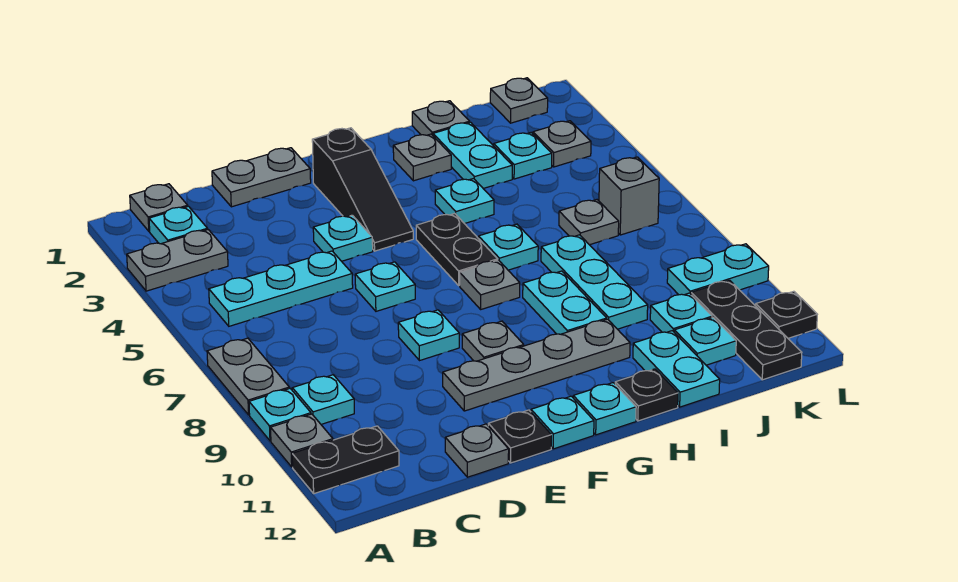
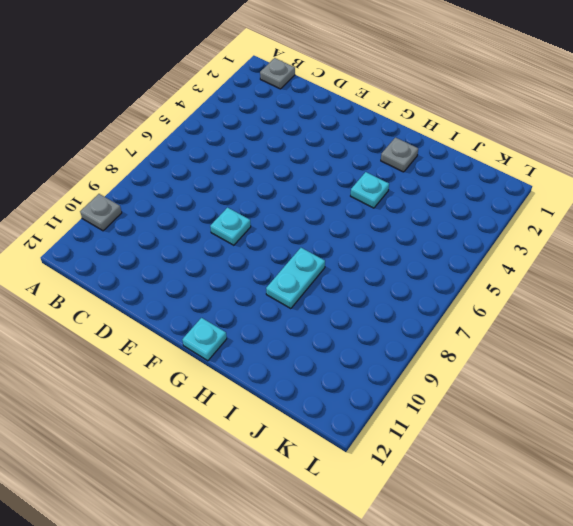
none -> grey 1x2 plate [127,230,228,291]
none -> grey 1x2 plate [207,338,289,415]
none -> cyan 1x1 plate [249,388,311,441]
none -> black 1x2 plate [292,426,399,494]

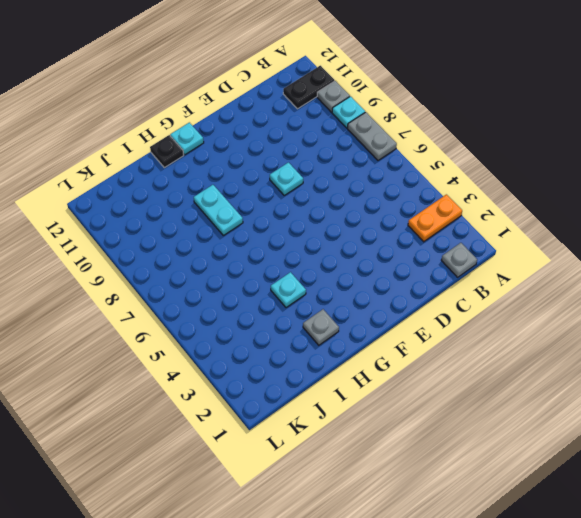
orange 1x2 plate [408,194,462,242] -> grey 1x2 plate [127,230,228,291]
none -> cyan 1x1 plate [149,206,207,244]
none -> cyan 1x3 plate [209,251,353,326]
none -> cyan 1x1 plate [292,375,354,424]
none -> grey 1x2 plate [212,148,311,207]

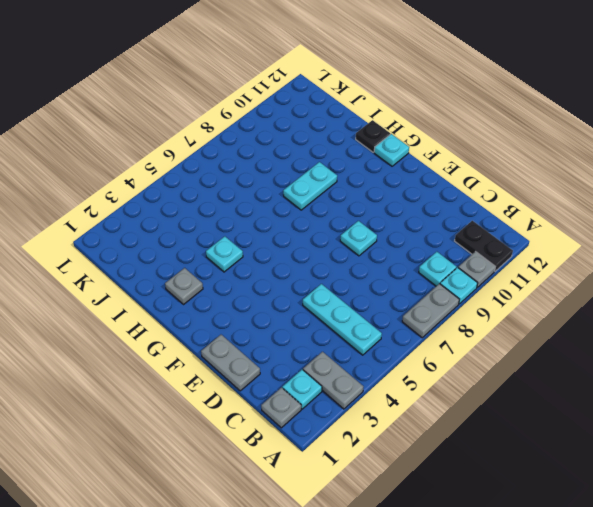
none -> grey 1x1 plate [445,424,509,477]
none -> cyan 1x1 plate [313,215,373,261]
none -> cyan 1x1 plate [355,262,415,311]
none -> grey 1x4 plate [443,319,630,411]

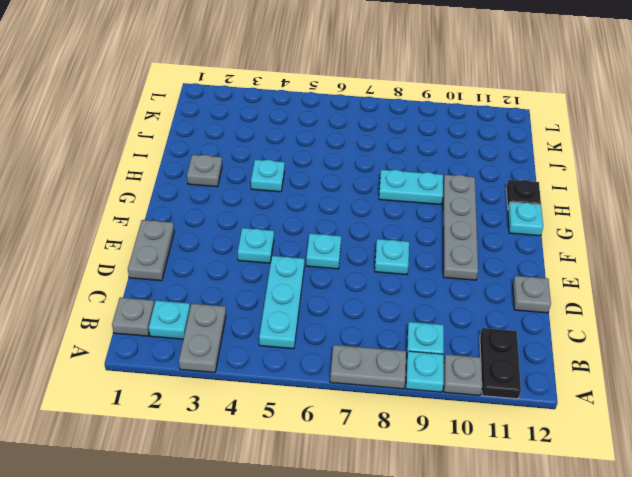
none -> black 1x1 plate [488,410,551,463]
none -> black 1x3 slope [312,128,413,251]
none -> grey 1x1 plate [462,321,524,361]
none -> cyan 1x1 plate [531,396,594,449]

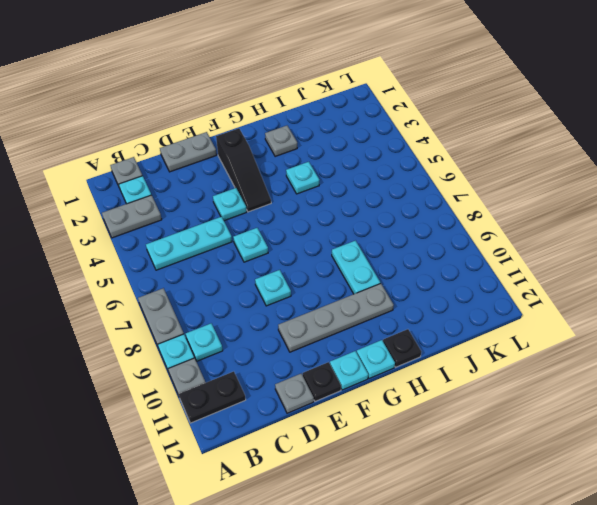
none -> grey 1x1 plate [462,321,524,361]
none -> black 1x2 plate [416,214,498,285]
none -> grey 1x1 plate [460,260,520,309]
none -> cyan 1x1 plate [479,224,538,270]

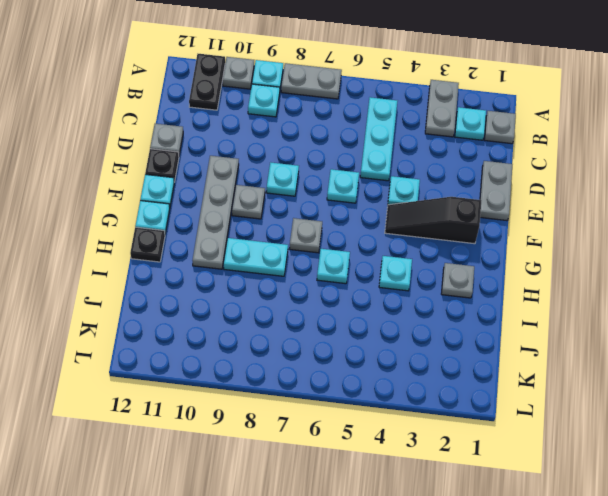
none -> black 1x2 plate [416,214,498,285]
none -> grey 1x1 plate [412,101,470,135]
none -> cyan 1x2 plate [433,122,512,189]
none -> cyan 1x3 plate [541,235,648,329]

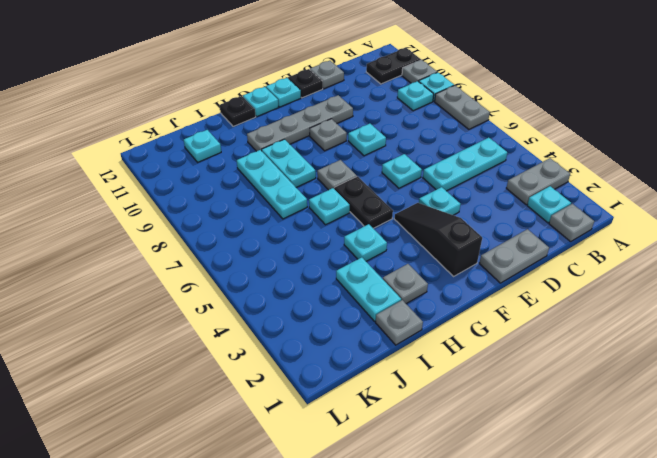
none -> cyan 1x2 plate [633,331,720,407]
none -> cyan 1x1 plate [494,133,552,179]
none -> grey 1x1 plate [559,200,619,245]
none -> cyan 1x1 plate [650,293,712,332]

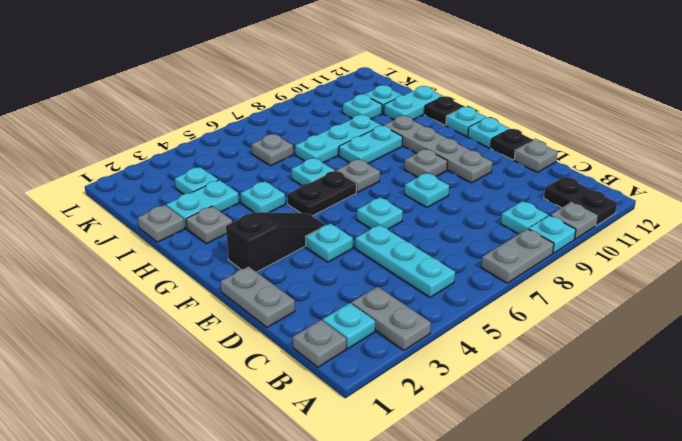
none -> grey 1x1 plate [490,78,548,123]
none -> grey 1x1 plate [533,121,591,167]
none -> grey 1x1 brick [599,157,659,235]
none -> cyan 1x2 plate [667,244,769,295]

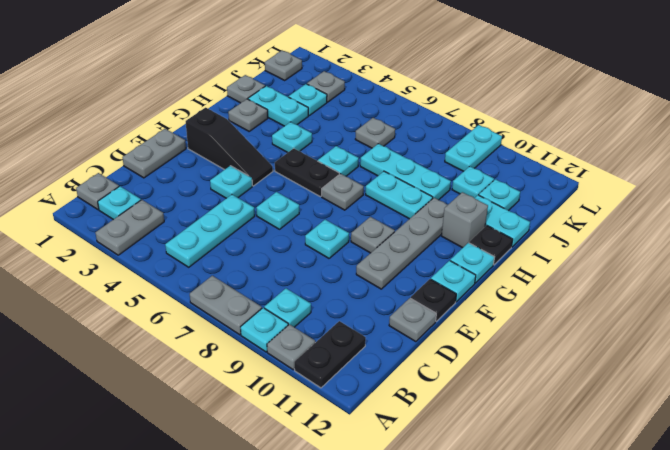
grey 1x1 brick [442,192,488,248] -> grey 1x1 brick moved to [599,157,659,235]
none -> black 1x3 plate [691,280,802,380]
none -> black 1x1 plate [756,291,817,338]

